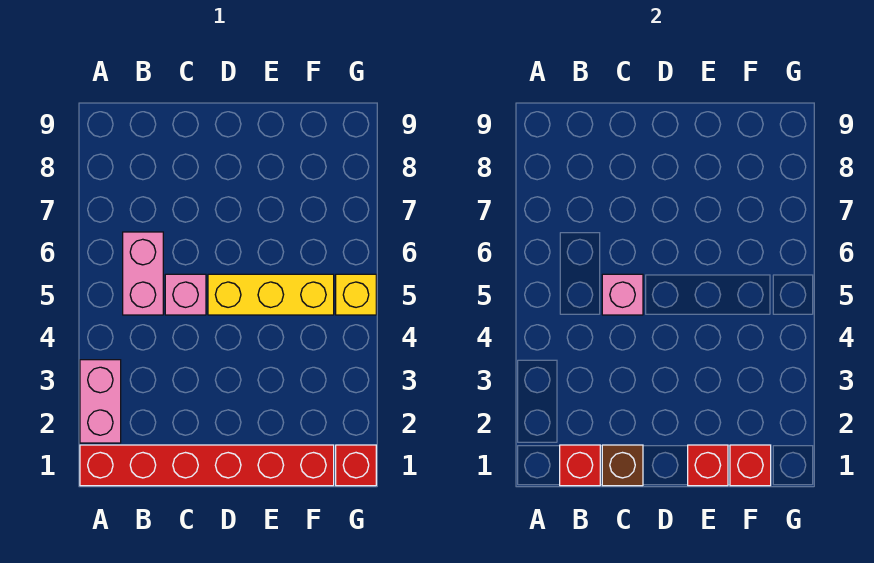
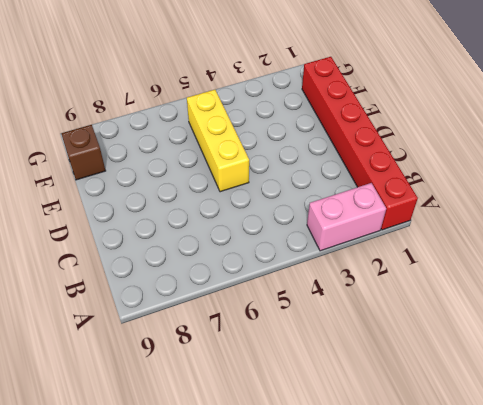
brown 1x1 brick [61,125,106,180] -> brown 1x1 brick moved to [602,445,643,486]
none -> pink 1x2 brick [123,232,163,315]
none -> pink 1x1 brick [165,274,206,315]
none -> red 1x1 brick [336,445,376,486]

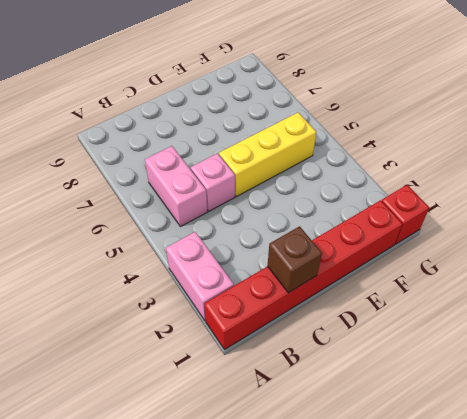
none -> yellow 1x1 brick [336,274,376,315]
none -> red 1x1 brick [560,445,600,486]
none -> pink 1x1 brick [602,274,643,315]

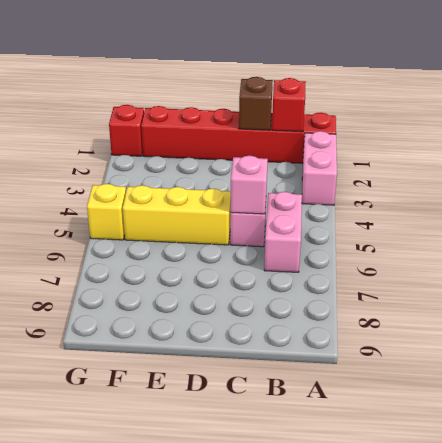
none -> red 1x1 brick [688,445,728,486]
none -> red 1x1 brick [730,445,771,486]

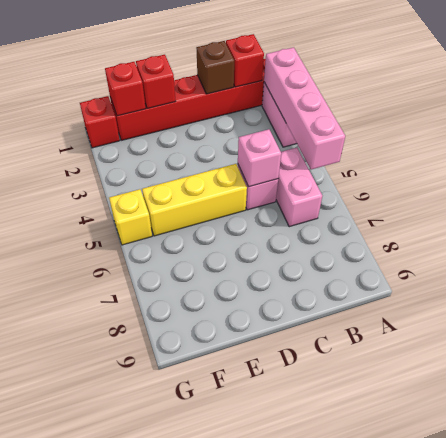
pink 1x4 brick [264,47,345,170] -> none

